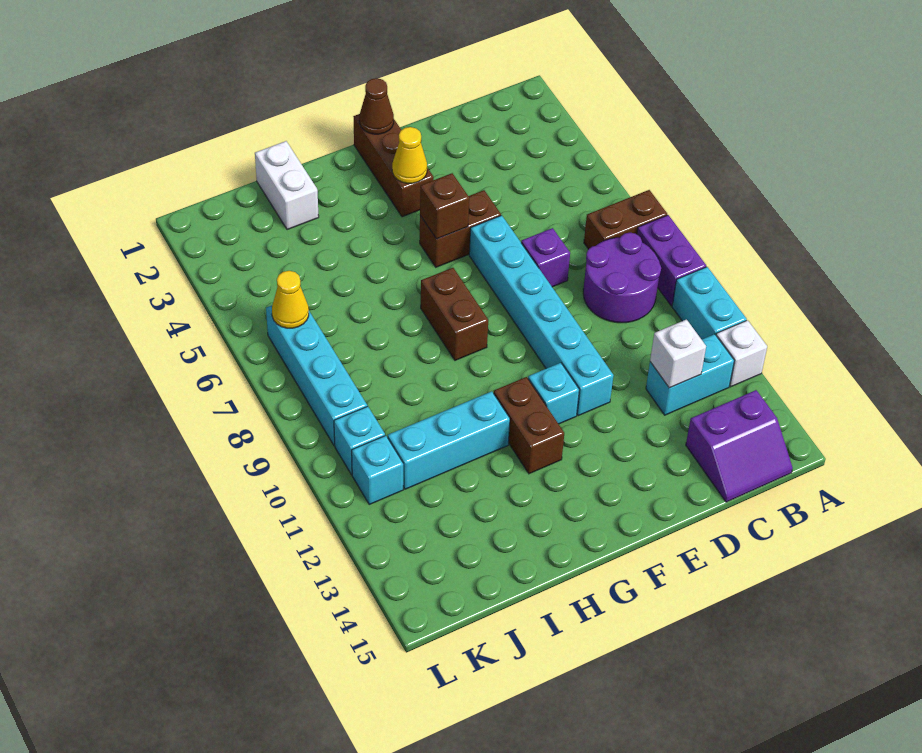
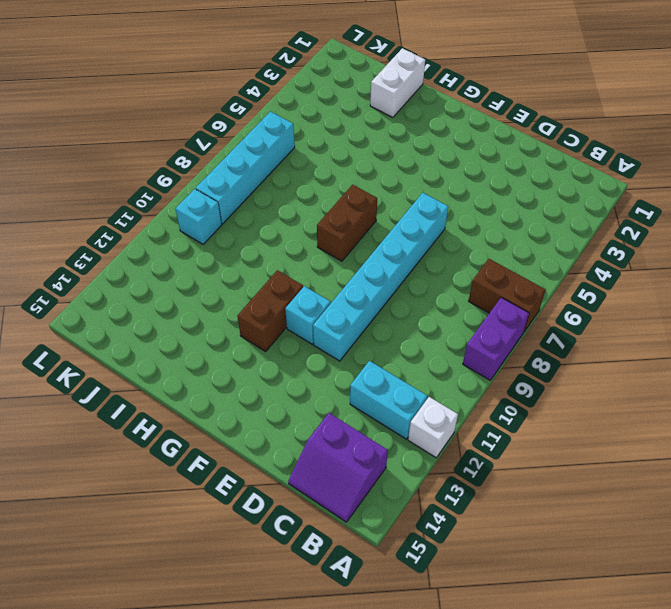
none -> cyan 1x2 brick [672,267,747,340]
none -> purple 2x2 round brick [583,233,661,323]
none -> purple 1x1 brick [521,228,570,287]

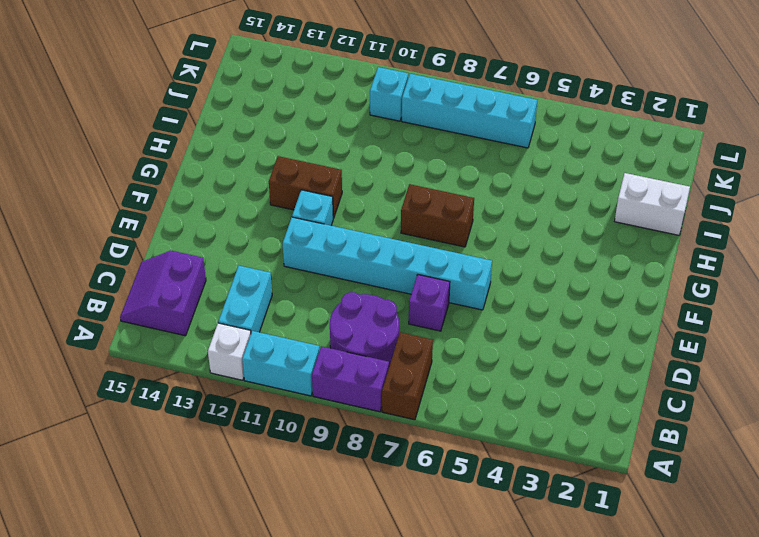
none -> brown 1x2 brick [420,190,501,267]
none -> brown 1x3 brick [353,114,433,217]
none -> cyan 1x3 brick [388,391,510,489]

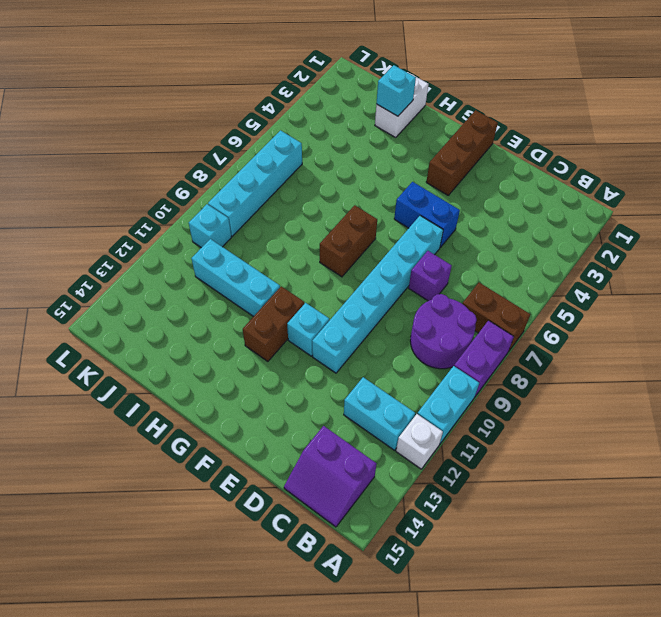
blue 1x2 brick [394,182,460,247] -> brown 1x2 brick [420,190,501,267]
cyan 1x1 brick [376,65,416,116] -> cyan 1x1 brick moved to [352,436,403,504]
none -> white 1x1 brick [650,320,706,388]
none -> brown 1x1 cone [359,78,394,134]
none -> yellow 1x1 cone [392,127,427,183]

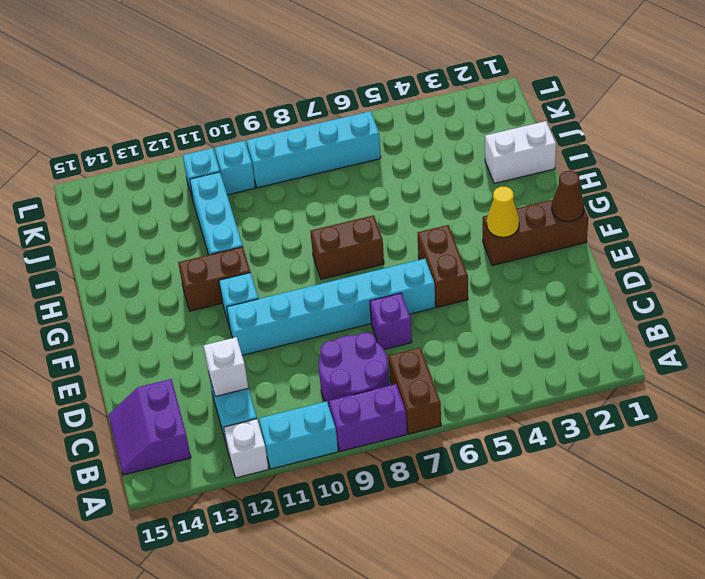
none -> brown 1x1 brick [420,173,469,239]
none -> yellow 1x1 cone [272,271,309,328]

